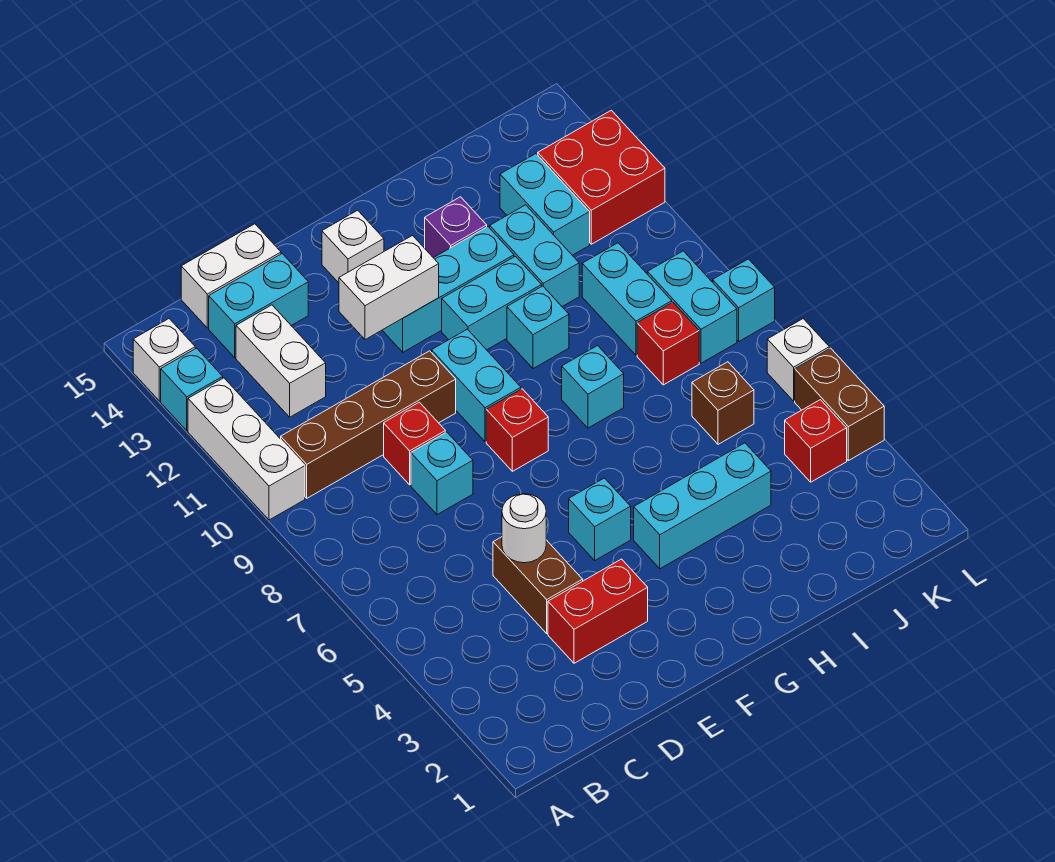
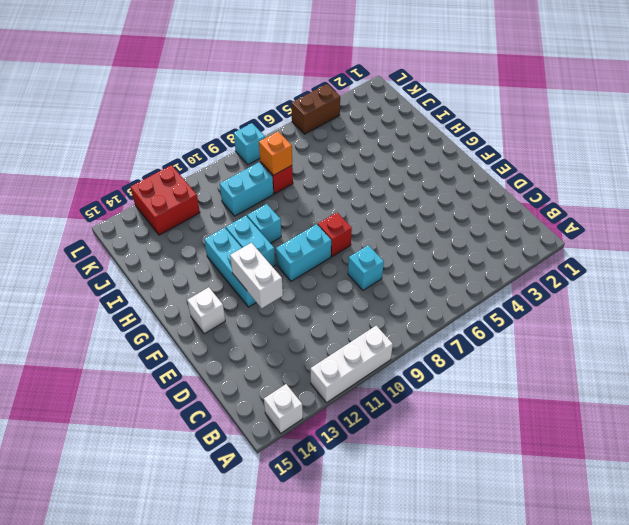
orange 1x1 brick [259,132,292,175] -> none
none -> cyan 1x1 brick [161,348,223,431]
none -> brown 1x4 brick [281,351,456,498]
none -> white 1x2 brick [236,305,326,417]
none -> cyan 1x2 brick [209,254,308,358]

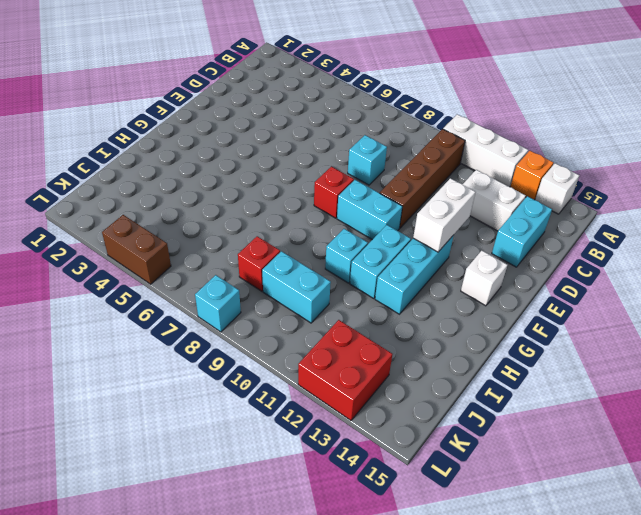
orange 1x1 brick [510,151,554,200] -> cyan 1x1 brick [161,348,223,431]
none -> white 1x2 brick [181,224,281,328]
none -> red 1x2 brick [548,559,648,663]
none -> brown 1x2 brick [493,537,583,633]
none -> red 1x1 brick [384,402,445,485]

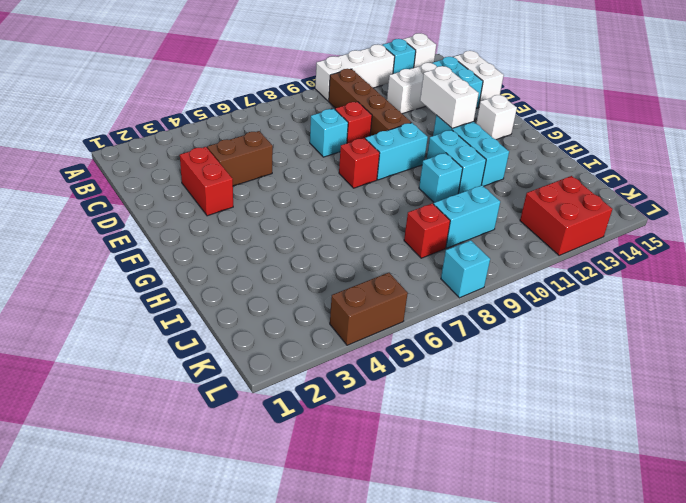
none -> cyan 1x1 brick [569,478,631,560]
none -> cyan 1x3 brick [634,443,771,569]
none -> cyan 1x1 brick [562,346,624,428]
none -> purple 1x1 brick [425,197,487,258]

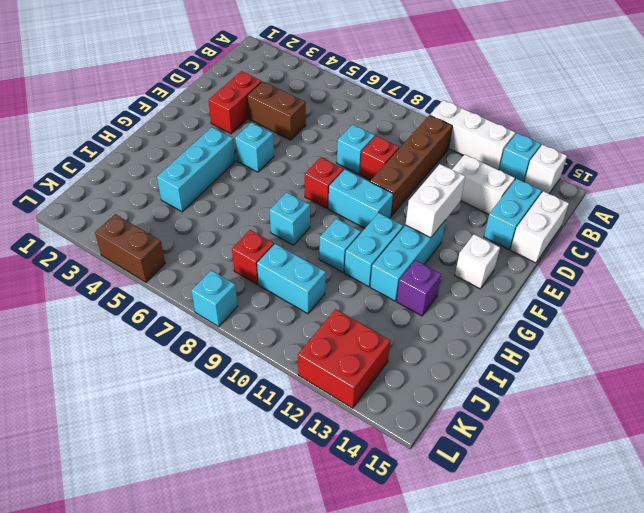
none -> cyan 1x2 brick [490,205,579,306]
none -> brown 1x1 brick [692,362,754,444]
none -> cyan 1x2 brick [500,154,590,255]
none -> red 1x1 brick [785,400,847,482]

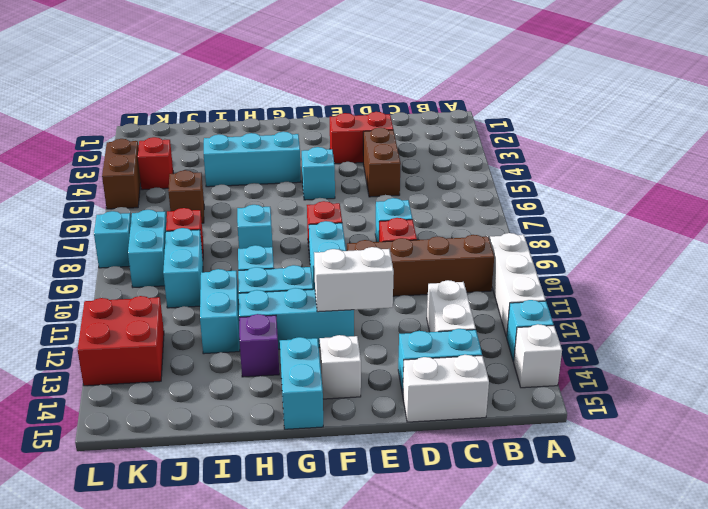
cyan 1x2 brick [280,337,323,429] -> cyan 1x2 brick moved to [500,154,590,255]
none -> white 1x1 brick [767,319,829,401]
none -> white 1x1 round brick [502,494,546,563]

